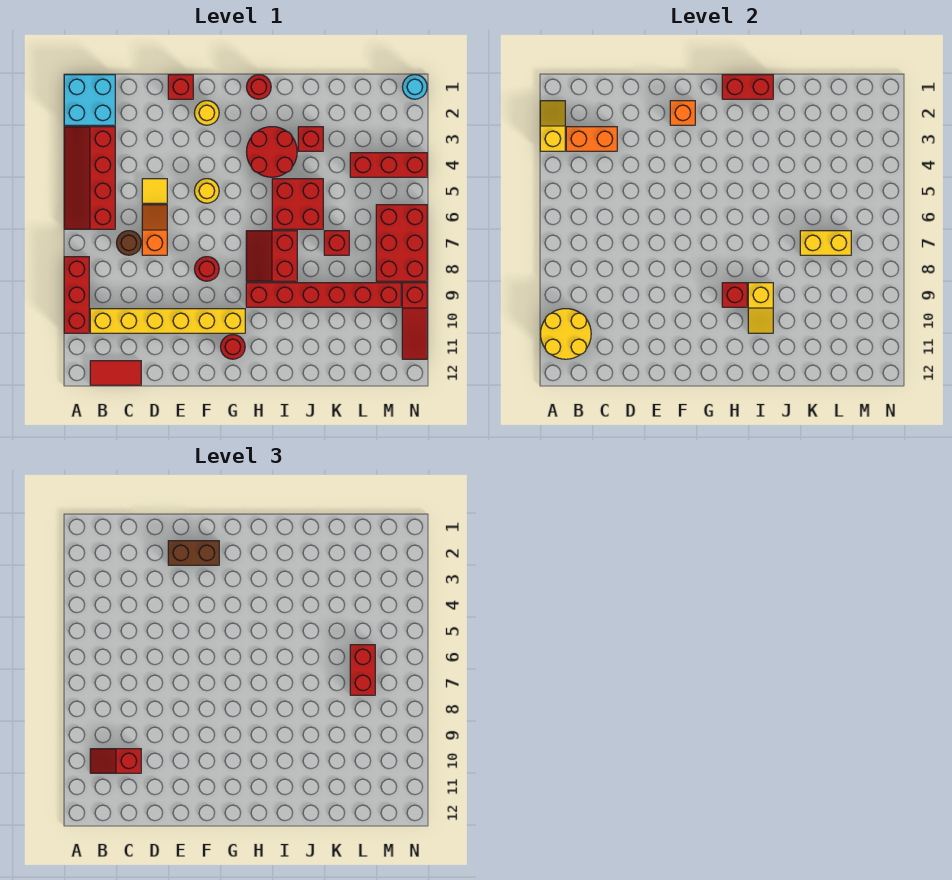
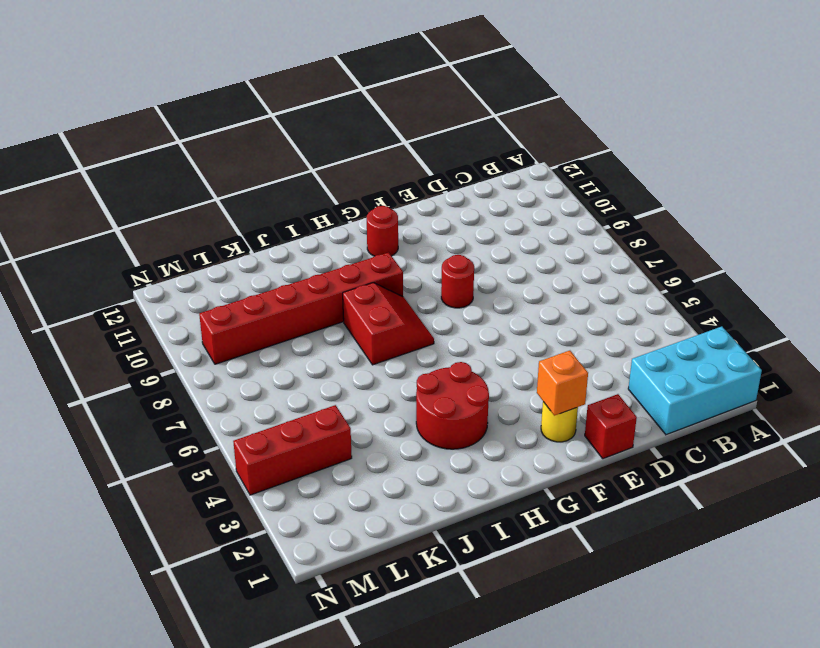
cyan 2x3 brick [628,326,762,435] -> cyan 2x2 brick [64,75,115,125]
none -> red 2x4 slope [64,127,115,229]
none -> red 1x3 brick [64,257,89,333]
none -> yellow 1x6 brick [90,309,245,333]
none -> red 1x2 tile [90,361,141,385]

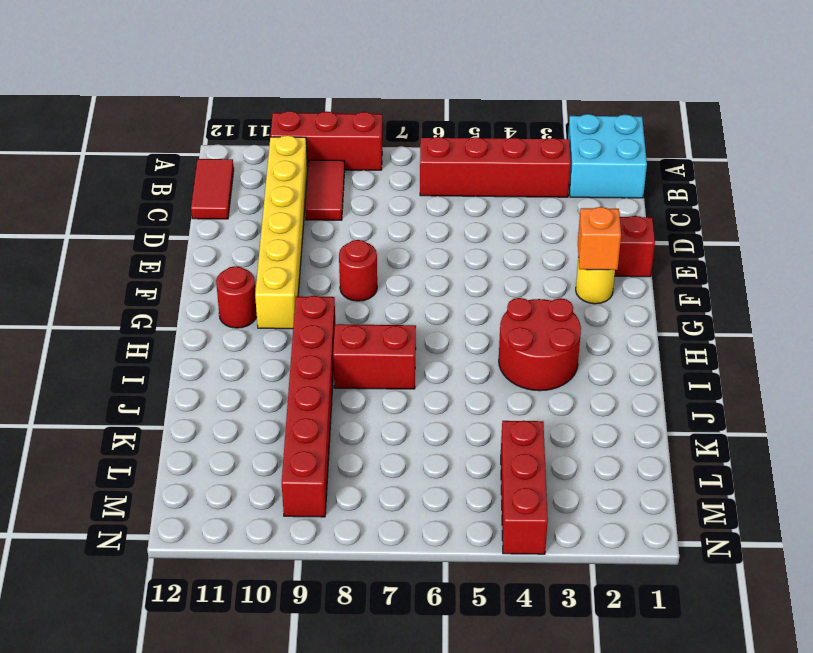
red 1x2 tile [305,160,345,220] -> none
none -> brown 1x1 round brick [117,231,141,255]
none -> yellow 1x1 tile [142,179,167,203]
none -> orange 1x2 slope [142,205,167,255]
none -> yellow 1x1 round brick [195,179,219,203]

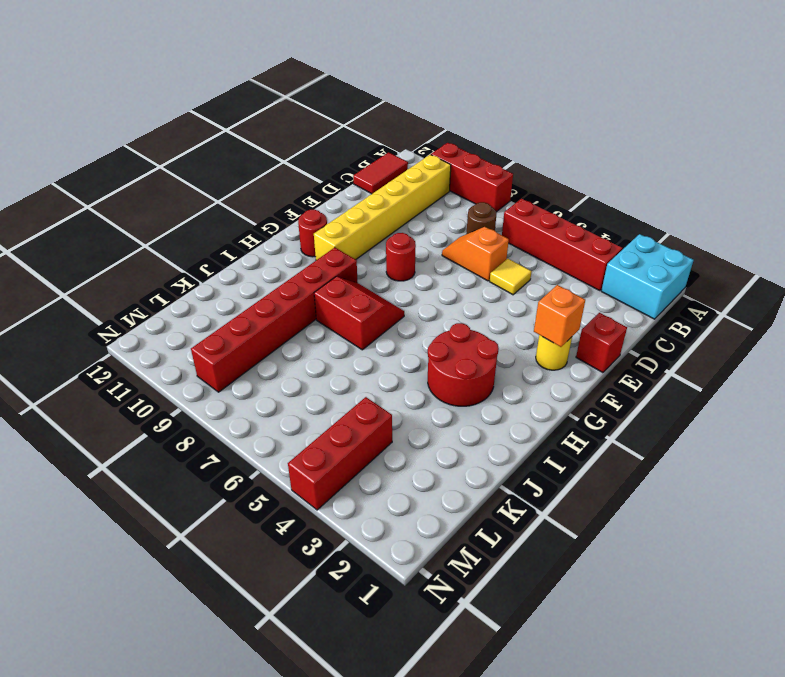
orange 1x2 slope [442,227,509,281] -> orange 1x2 slope turned to [142,205,167,255]
none -> yellow 1x1 round brick [195,179,219,203]
none -> red 1x1 round brick [247,75,271,99]
none -> red 2x2 brick [272,179,323,229]
none -> red 1x1 brick [298,127,323,151]

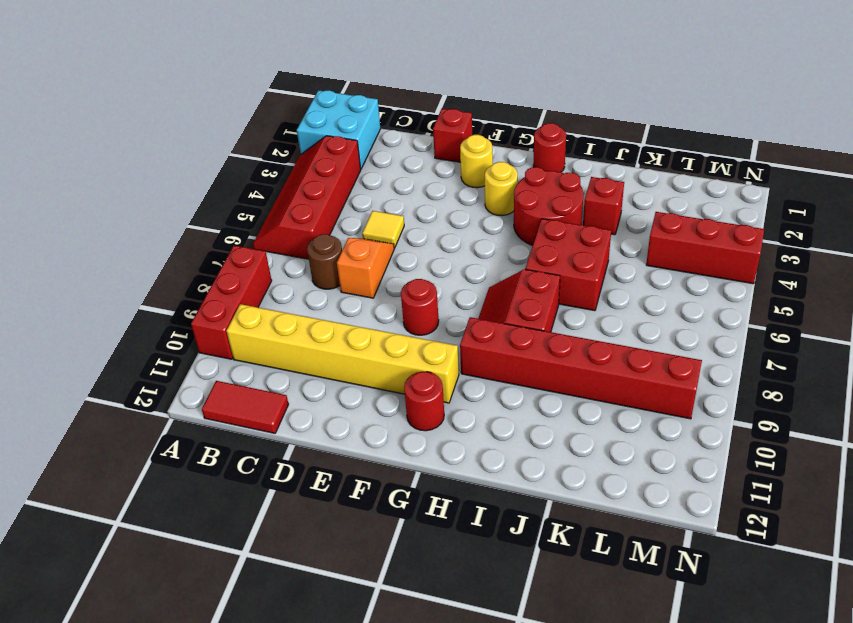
yellow 1x1 round brick [485,162,518,216] -> yellow 1x1 round brick moved to [195,179,219,203]
none -> red 1x1 brick [324,231,349,255]
none -> red 2x3 brick [376,205,427,281]
none -> cyan 1x1 round brick [403,75,427,99]
none -> red 1x3 slope [402,283,427,359]

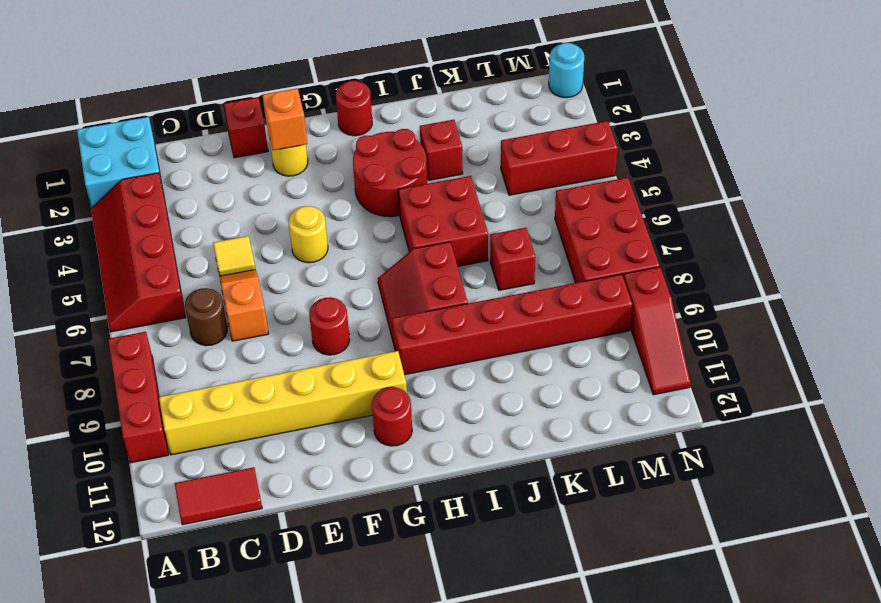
none -> yellow 1x2 slope [540,101,565,151]
none -> yellow 2x2 round brick [541,309,591,359]
none -> orange 1x2 brick [566,127,617,151]
none -> red 1x2 brick [722,75,773,99]

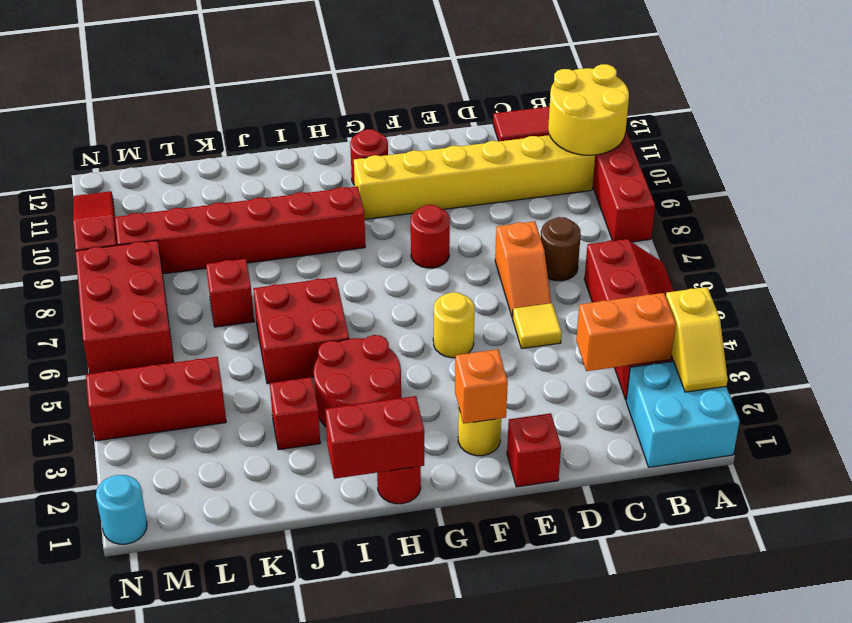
none -> red 2x2 slope [246,231,297,281]
none -> red 1x1 brick [722,283,747,307]
none -> yellow 1x2 slope [748,283,773,333]
none -> yellow 1x2 brick [800,231,851,255]

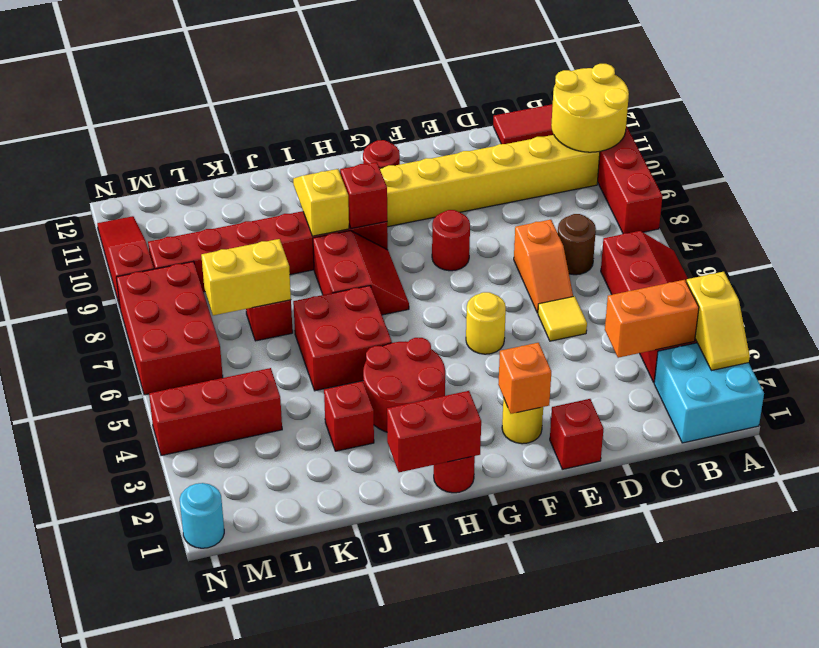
none -> red 1x2 slope [90,749,141,773]
none -> brown 1x2 brick [168,541,219,565]
none -> red 1x2 brick [350,645,375,695]

